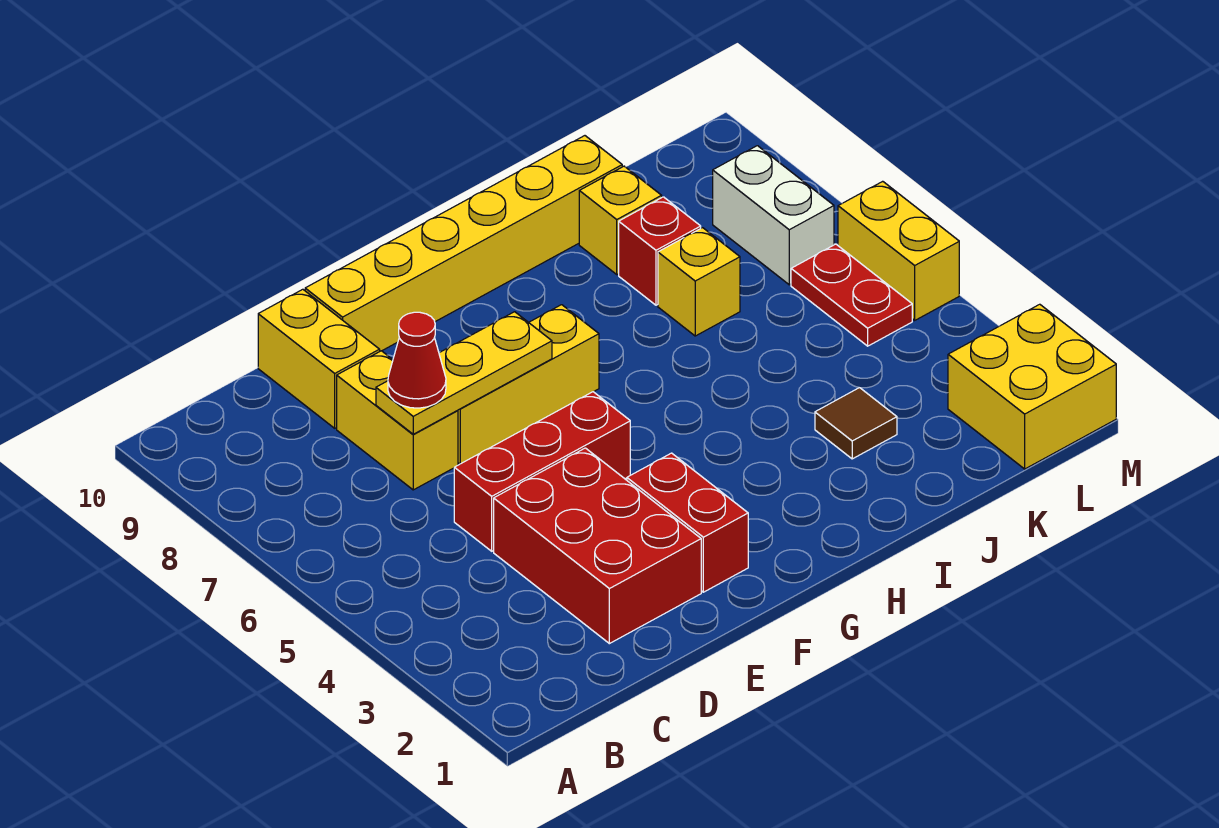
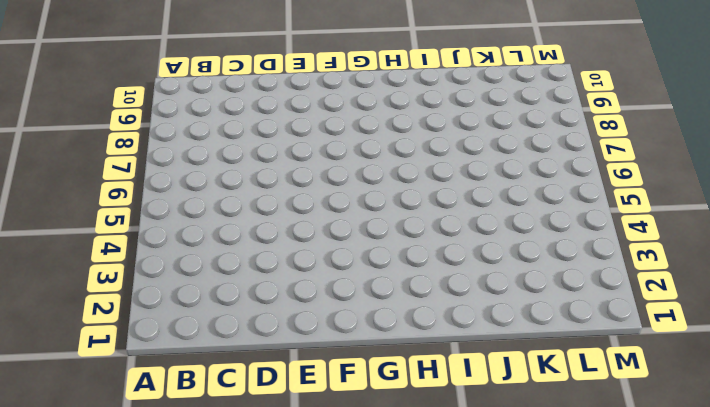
none -> red 2x3 brick [494,448,701,644]
none -> red 1x3 brick [454,392,630,551]
none -> yellow 1x2 brick [337,351,458,490]

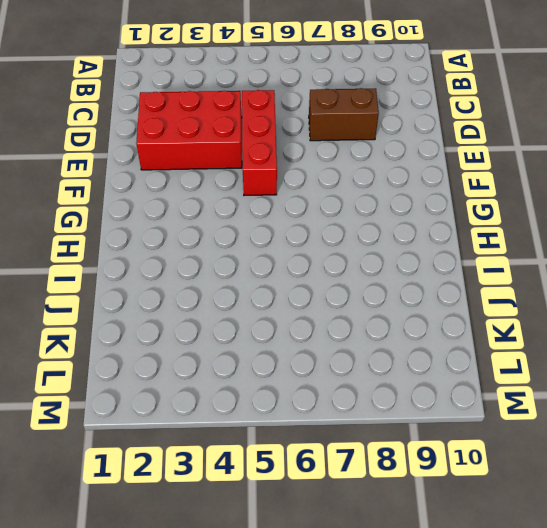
brown 1x2 brick [309,88,379,141] -> yellow 1x2 brick [337,351,458,490]
none -> yellow 1x2 brick [258,289,380,428]
none -> yellow 1x3 brick [458,305,599,464]
none -> yellow 1x6 brick [305,136,622,351]

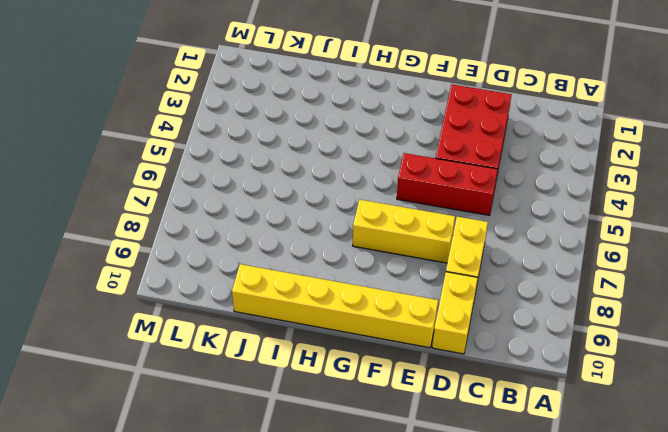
none -> red 1x2 brick [627,453,748,592]
none -> brown 1x1 tile [815,388,897,459]
none -> yellow 1x1 brick [658,228,740,336]

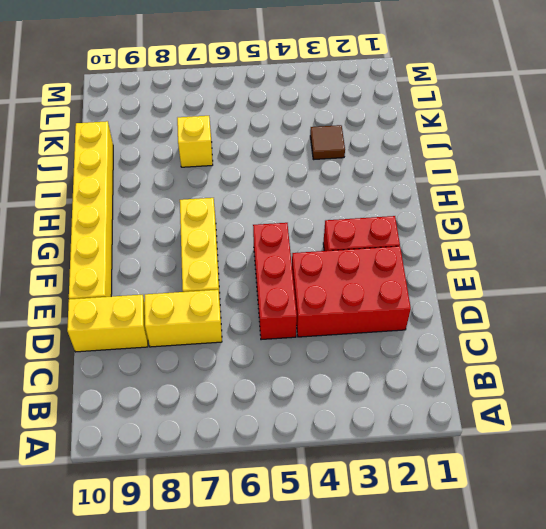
none -> red 1x1 brick [619,197,701,305]
none -> yellow 1x1 brick [579,166,662,274]
none -> yellow 2x2 brick [948,304,1116,469]

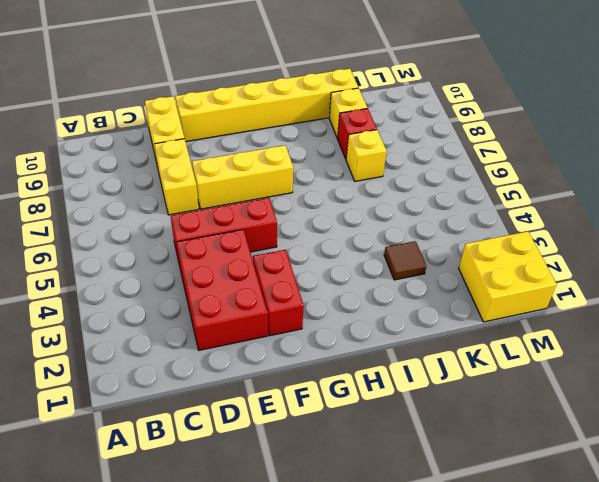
none -> red 1x2 plate [791,244,912,346]
none -> white 1x2 brick [713,146,834,285]
none -> yellow 1x2 brick [838,181,959,320]

